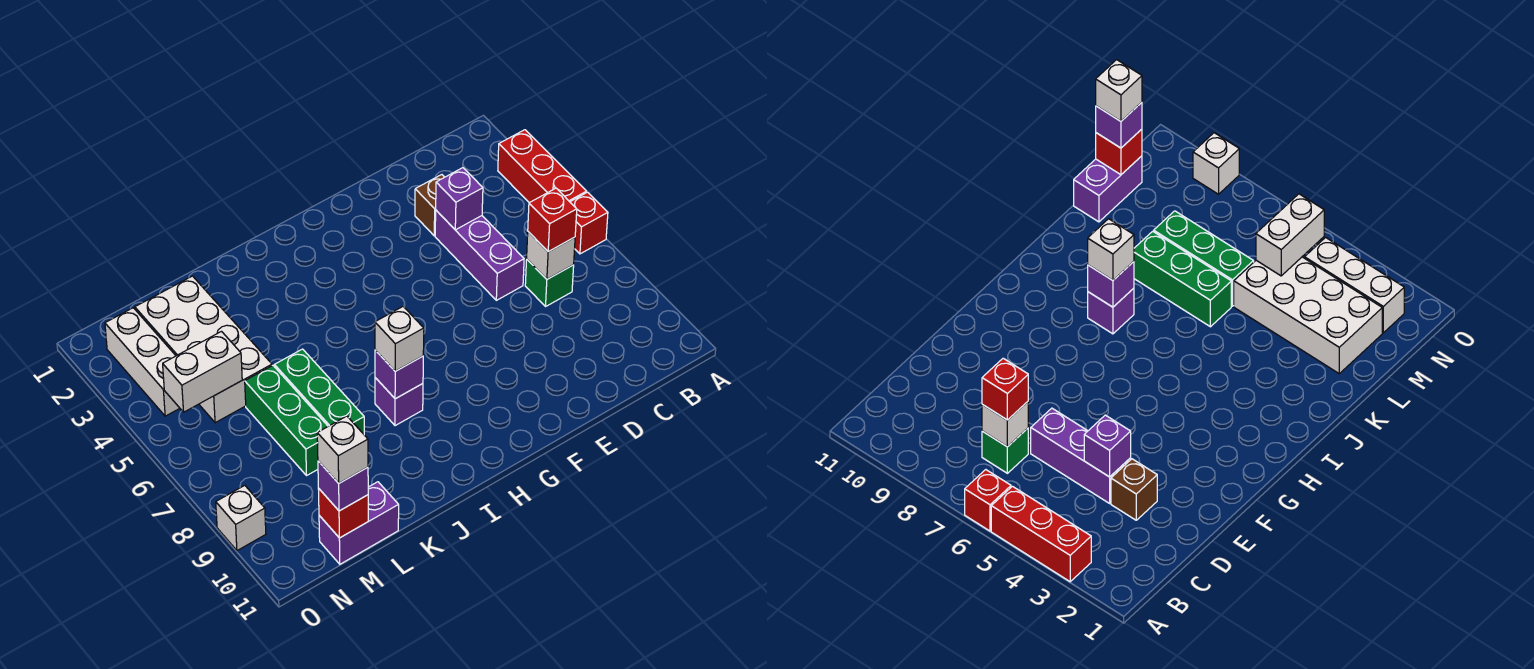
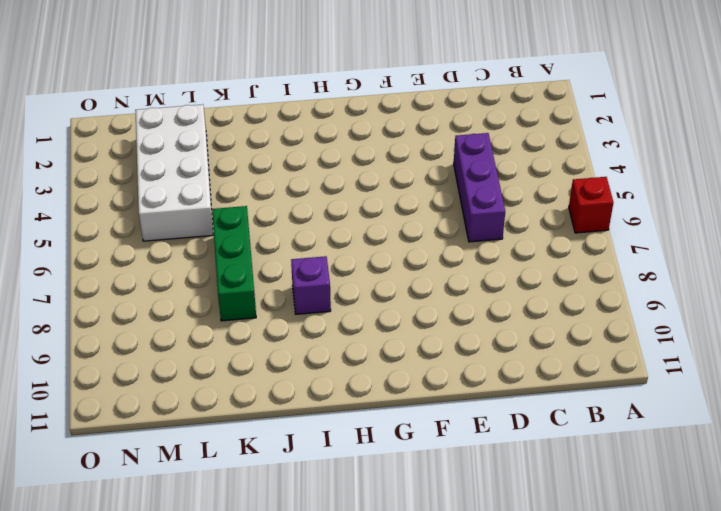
none -> red 1x3 brick [498,130,587,203]
none -> green 1x1 brick [525,260,574,306]
none -> brown 1x1 brick [415,175,444,236]

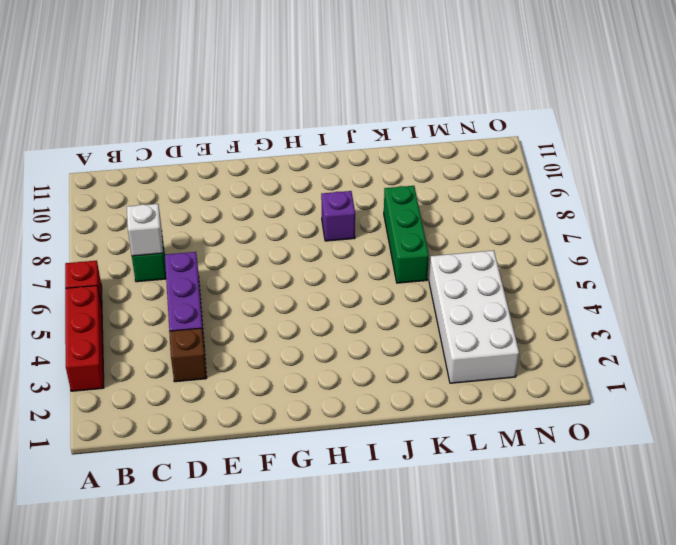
none -> green 1x3 brick [245,365,328,475]
none -> purple 1x2 brick [319,482,399,564]
none -> white 1x3 brick [105,308,180,416]

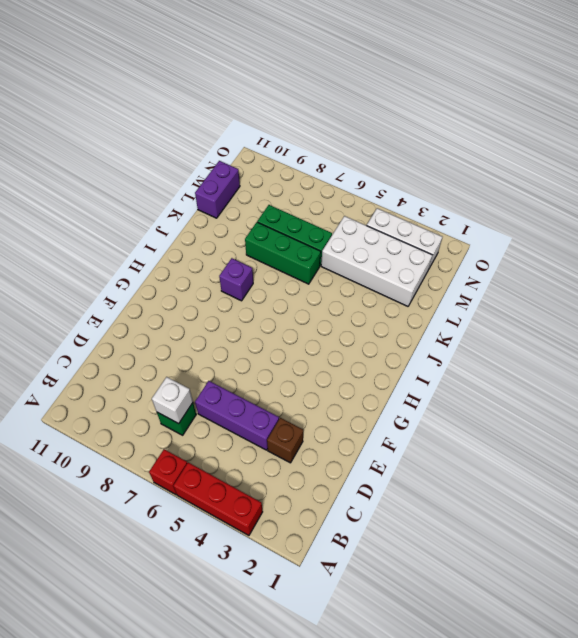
none -> white 1x1 brick [216,485,266,551]
none -> purple 1x1 brick [436,168,483,230]
none -> purple 1x1 brick [375,350,423,399]

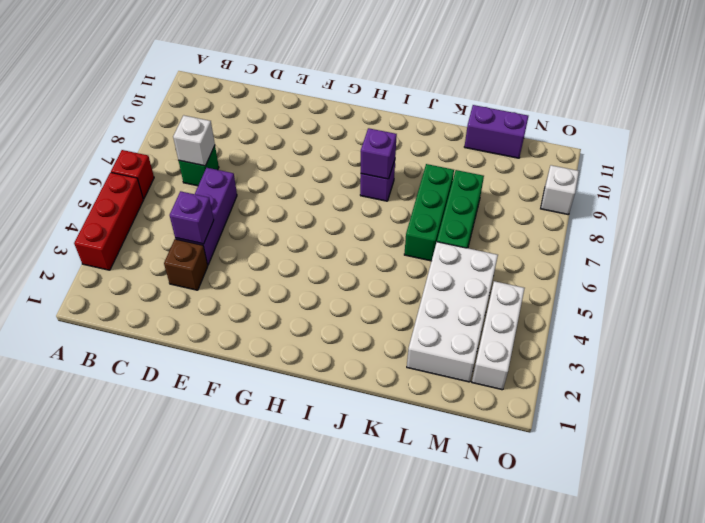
none -> white 1x2 brick [163,331,242,412]
none -> red 1x1 brick [318,488,368,538]
none -> red 1x1 brick [528,188,577,252]

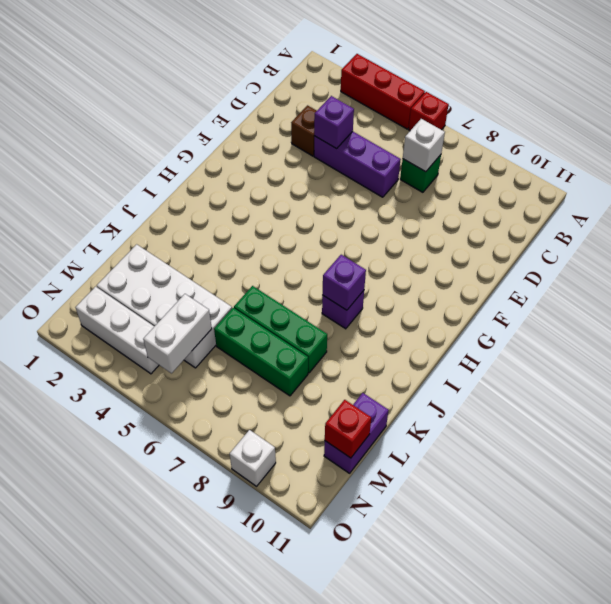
none -> red 1x1 brick [528,188,577,252]
none -> white 1x1 brick [375,306,424,371]
none -> purple 1x1 brick [318,461,368,511]

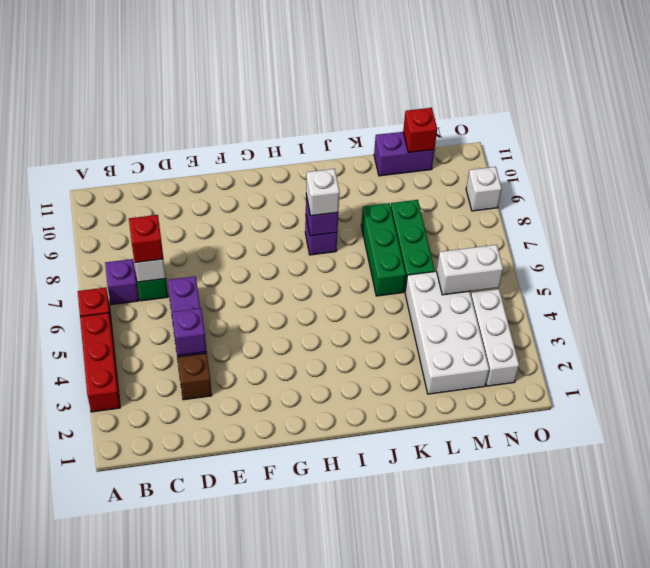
purple 1x1 brick [105,259,139,305] -> purple 1x1 brick moved to [318,461,368,511]
none -> white 1x1 brick [317,416,368,483]

